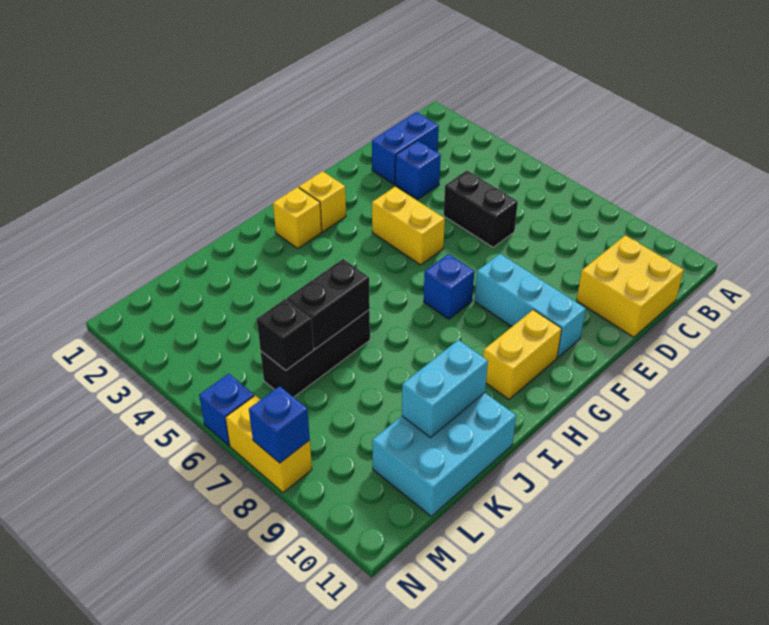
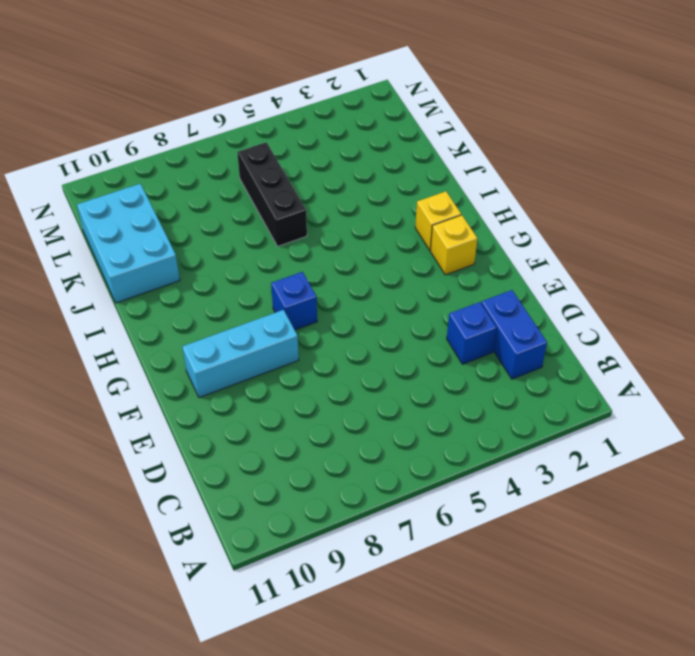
none -> yellow 2x2 brick [577,235,684,337]
none -> black 1x2 brick [444,171,518,247]
none -> yellow 1x2 brick [372,187,445,265]

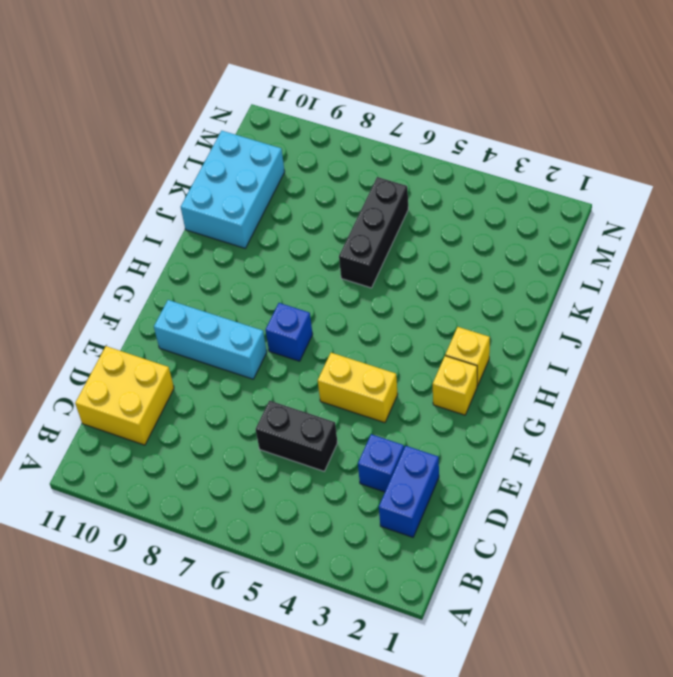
none -> yellow 1x2 brick [483,310,562,399]
none -> blue 1x1 brick [199,374,254,446]
none -> yellow 1x2 brick [226,395,312,493]

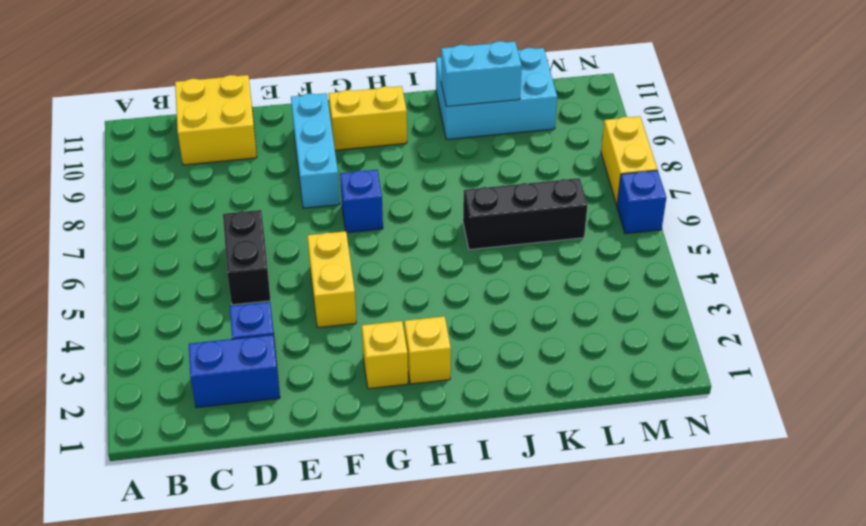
none -> black 1x2 brick [287,259,370,349]
none -> black 1x1 brick [257,299,314,370]
none -> blue 1x1 brick [249,386,310,463]

